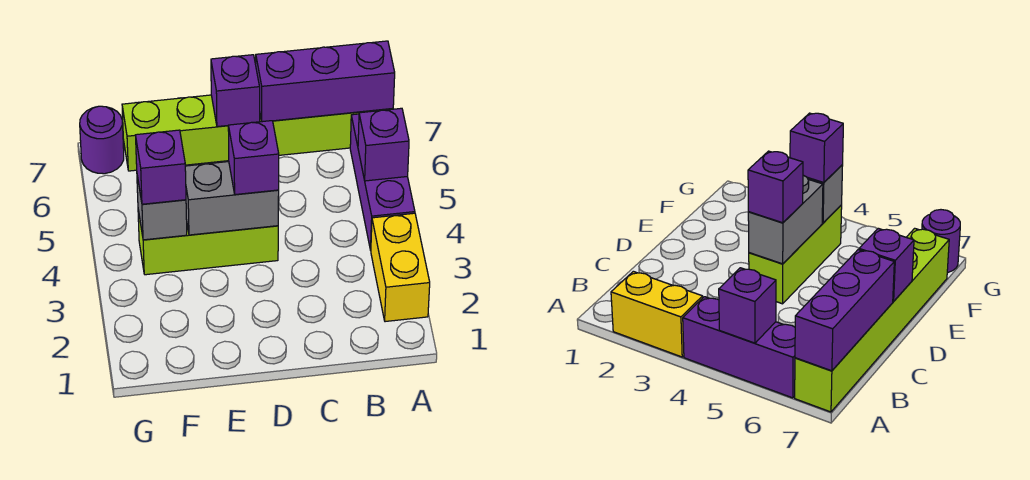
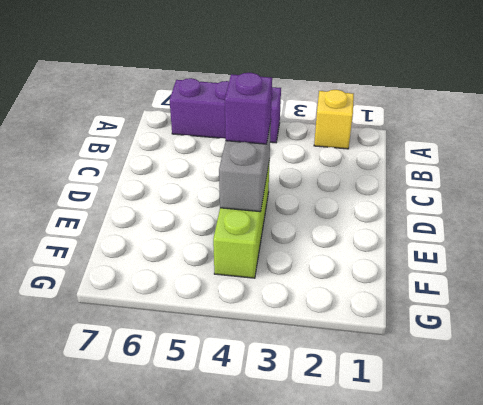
yellow 1x1 brick [314,90,354,149] -> yellow 1x2 brick [371,213,430,322]
none -> lime 1x6 brick [122,95,393,171]
none -> purple 1x1 round brick [80,106,124,174]
none -> purple 1x1 brick [358,108,409,181]

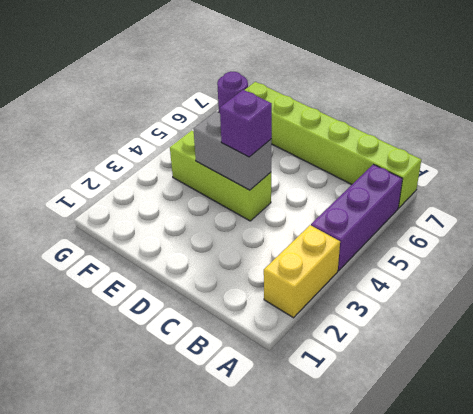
none -> purple 1x1 brick [358,108,409,181]
none -> purple 1x3 brick [256,41,395,122]
none -> purple 1x1 brick [211,55,260,127]

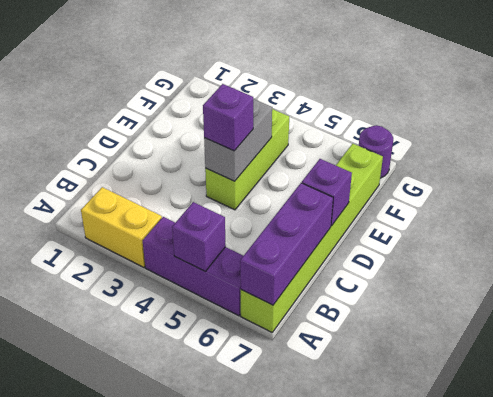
none -> grey 1x1 brick [137,176,187,240]
none -> purple 1x1 brick [136,130,186,204]

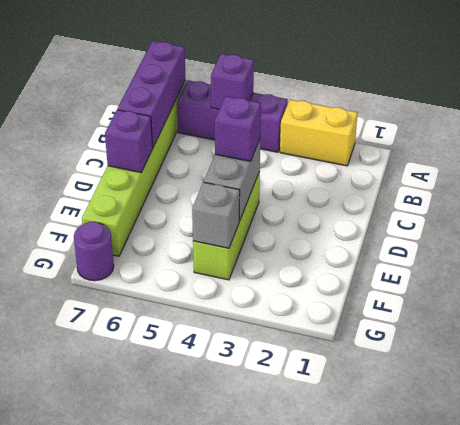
none -> purple 1x1 brick [136,130,186,204]

